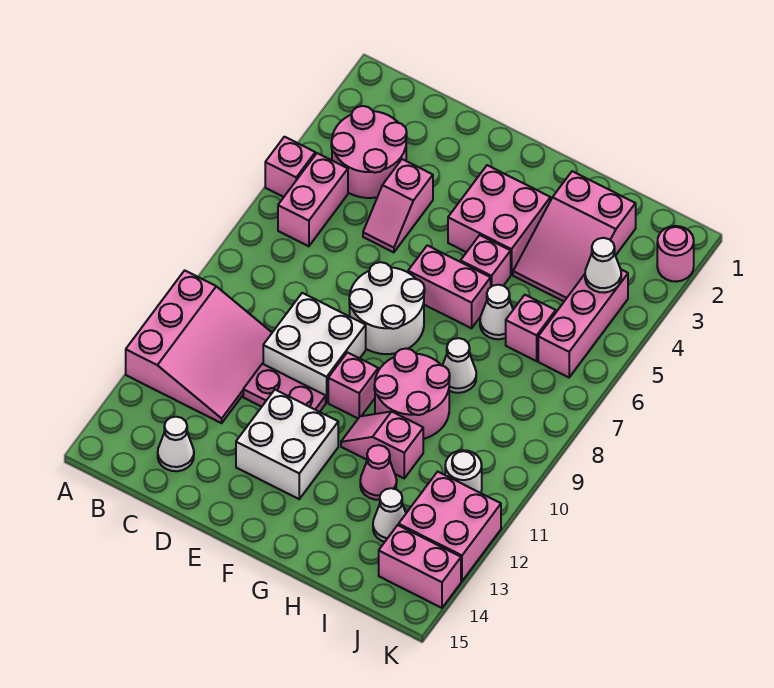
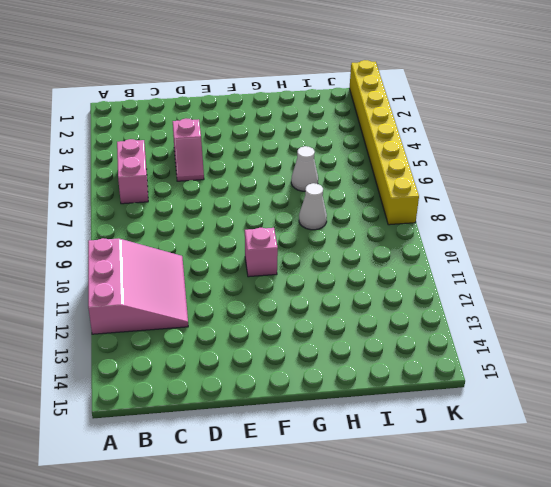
yellow 1x8 brick [350,60,419,225] -> pink 1x1 round brick [657,226,694,282]
none -> pink 1x1 brick [265,137,315,197]
none -> pink 2x2 round brick [331,106,407,198]
none -> white 1x1 cone [158,417,194,471]

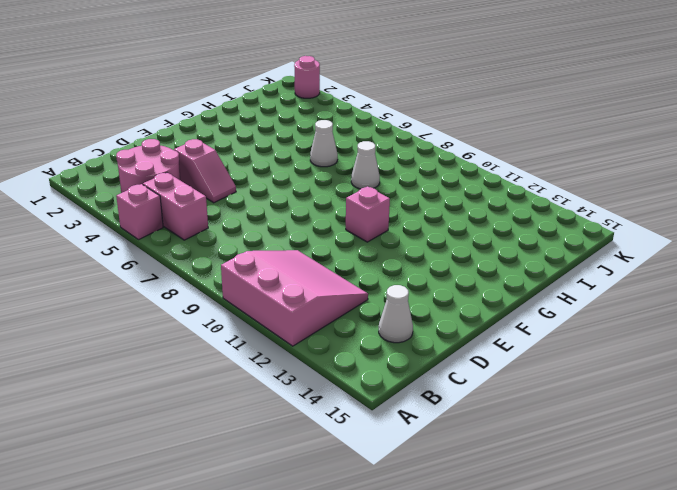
none -> white 2x2 brick [263,293,366,402]
none -> pink 1x2 plate [243,364,326,412]
none -> white 2x2 round brick [349,262,425,354]

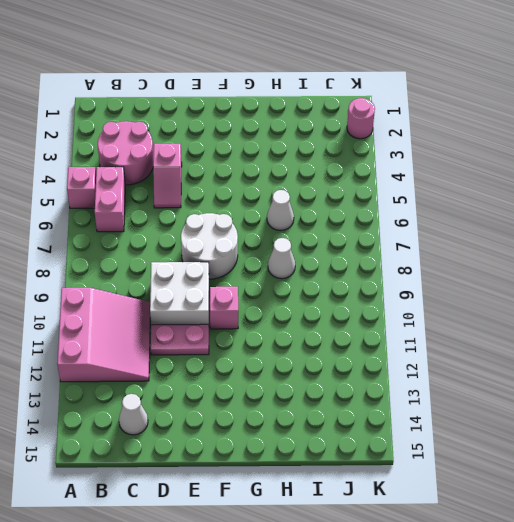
none -> white 2x2 brick [236,390,338,499]
none -> pink 2x2 brick [448,165,550,275]
none -> pink 1x2 brick [408,245,491,328]

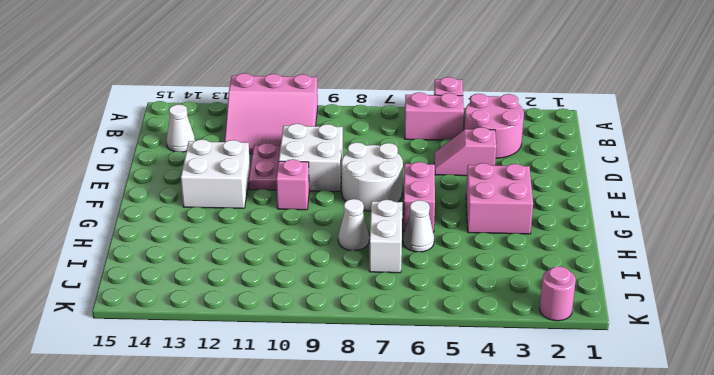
white 1x2 brick [369,200,402,273] -> none
none -> pink 1x1 brick [461,235,511,287]
none -> pink 2x2 round brick [374,349,450,439]
none -> pink 1x2 slope [341,412,423,478]

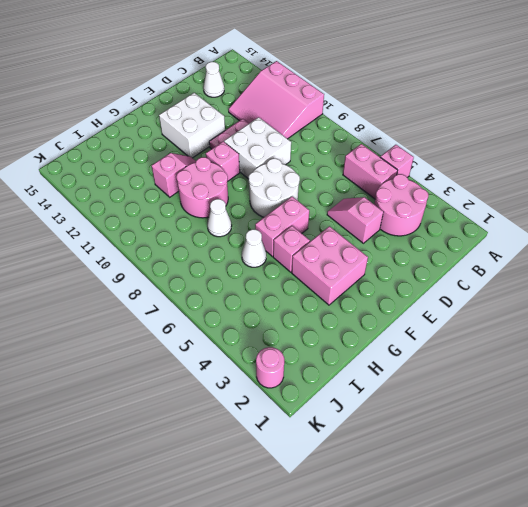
none -> pink 2x3 slope [513,171,636,301]
none -> pink 1x1 cone [360,445,397,500]
none -> pink 1x1 brick [506,295,556,361]

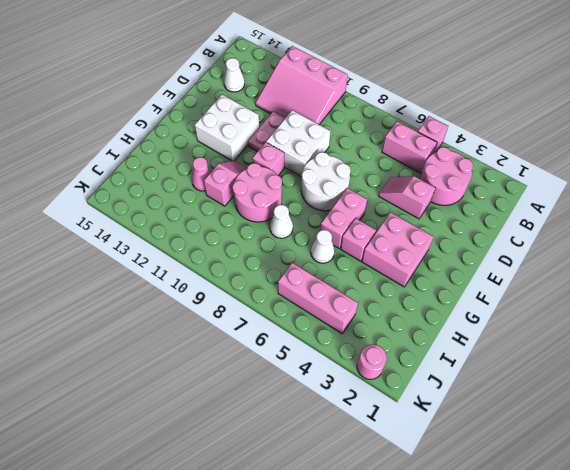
none -> pink 2x3 slope [513,171,636,301]
none -> pink 1x1 brick [506,295,556,361]
none -> white 1x1 cone [373,488,406,542]

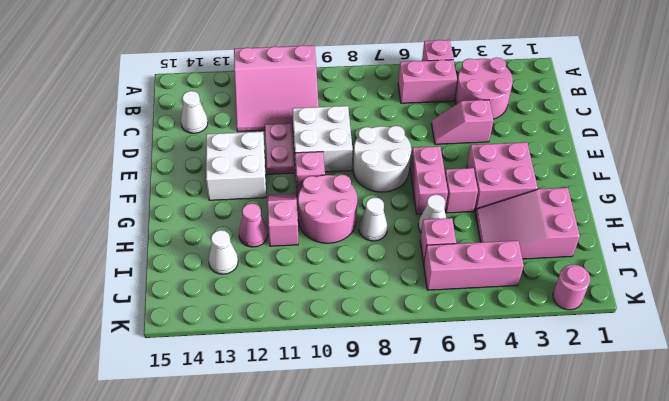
none -> white 1x1 round brick [445,450,482,493]
none -> pink 2x2 brick [399,472,501,581]
none -> pink 1x2 brick [379,525,461,608]

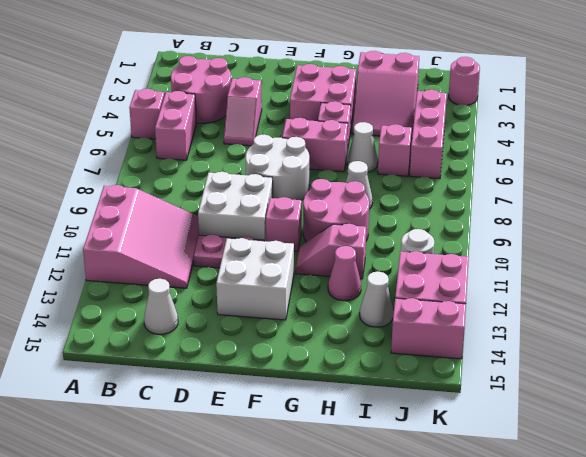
none -> white 1x1 cone [585,238,621,293]

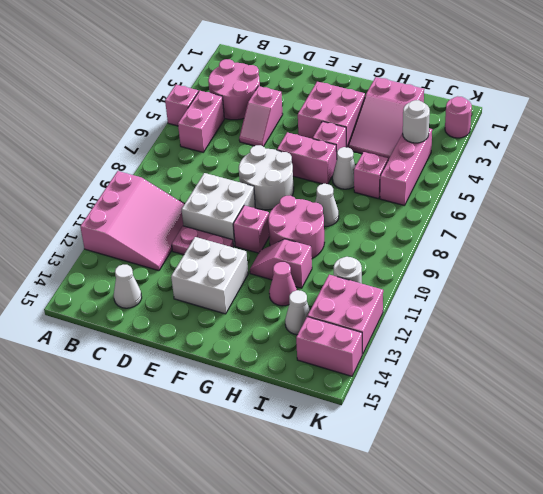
white 1x1 round brick [403,100,430,143] -> white 1x1 cone [585,238,621,293]

